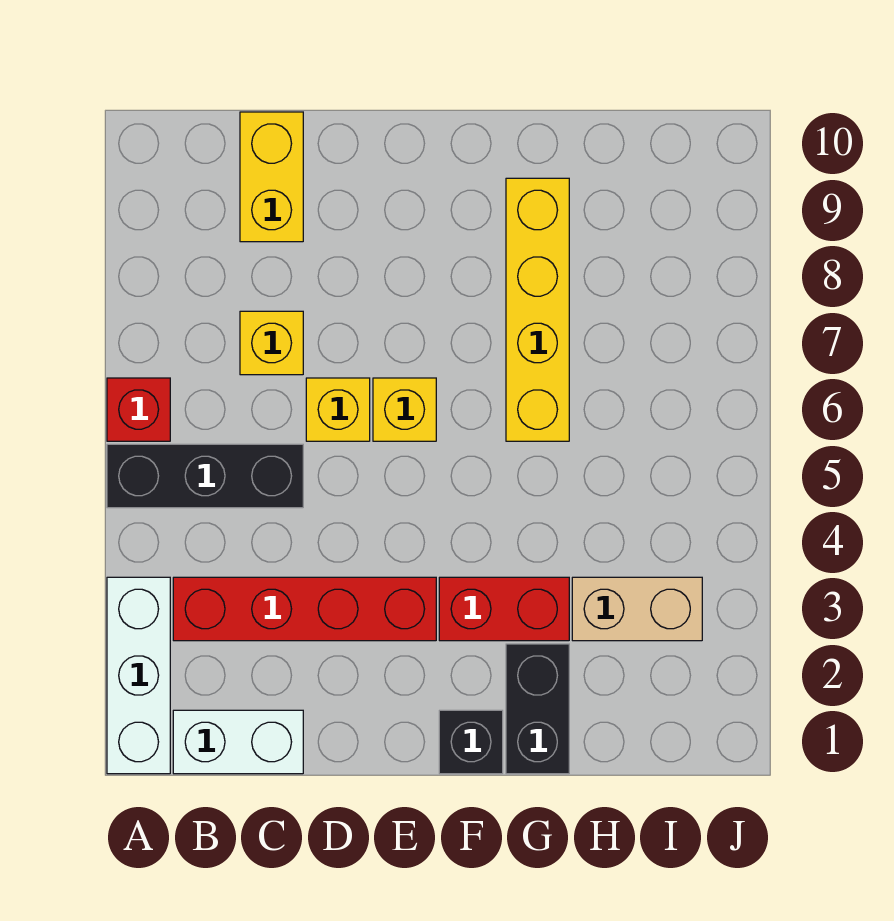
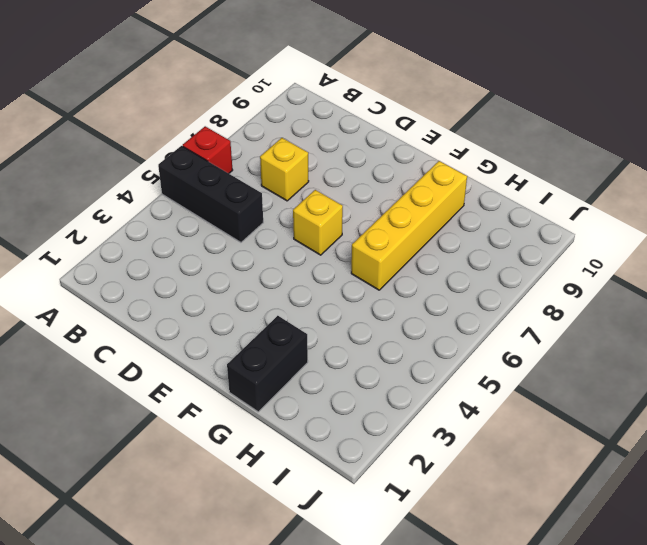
none -> white 1x3 brick [107,577,170,774]
none -> white 1x2 brick [173,710,303,774]
none -> red 1x4 brick [173,577,436,641]

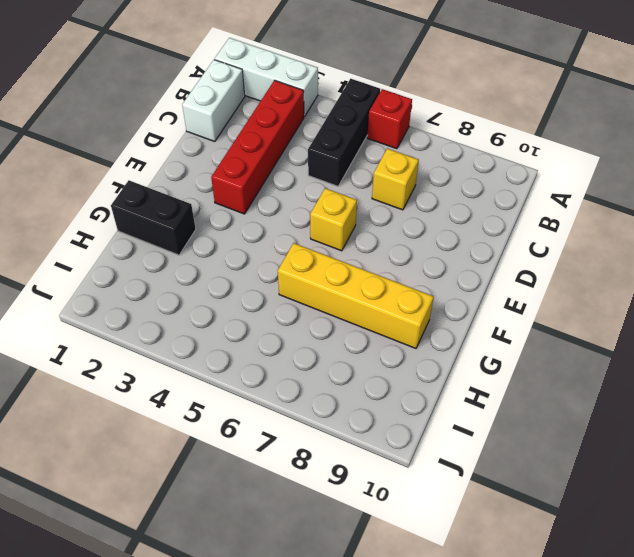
none -> yellow 1x2 brick [240,112,303,242]
none -> yellow 1x1 brick [306,378,370,441]
none -> black 1x1 brick [439,710,503,774]

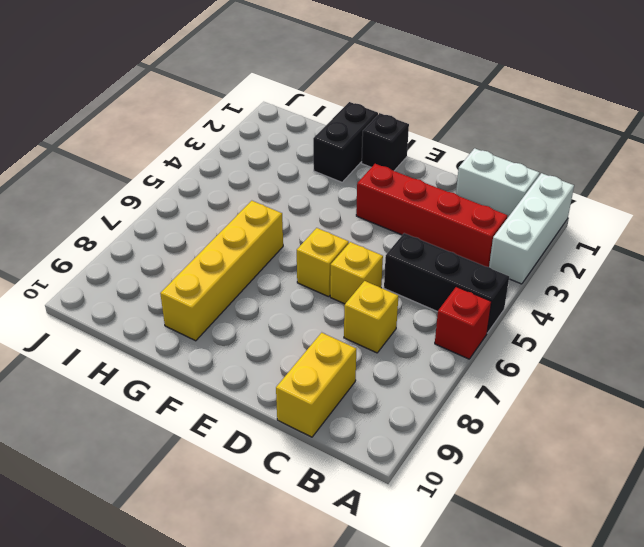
none -> red 1x2 brick [439,577,569,641]
none -> tan 1x2 brick [572,577,702,641]

